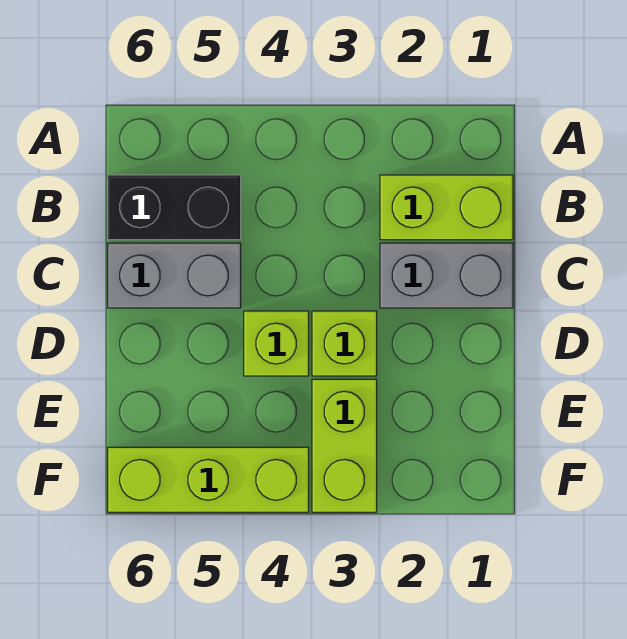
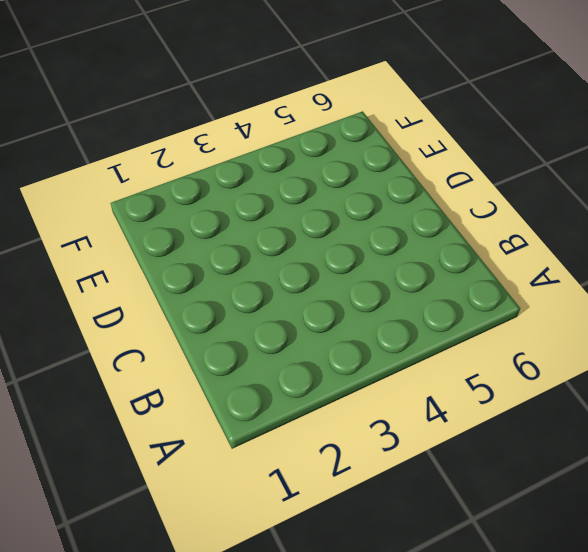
none -> lime 1x2 brick [380,175,513,240]
none -> black 1x2 brick [108,175,241,240]

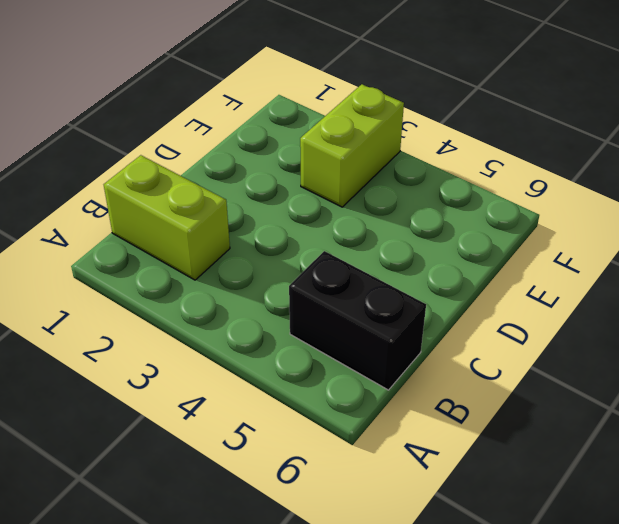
none -> grey 1x2 brick [380,243,513,308]
none -> grey 1x2 brick [108,243,241,308]

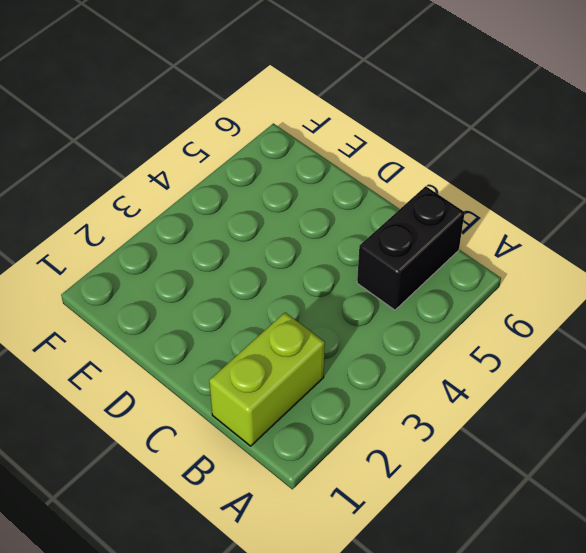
none -> grey 1x2 brick [380,243,513,308]
none -> grey 1x2 brick [108,243,241,308]

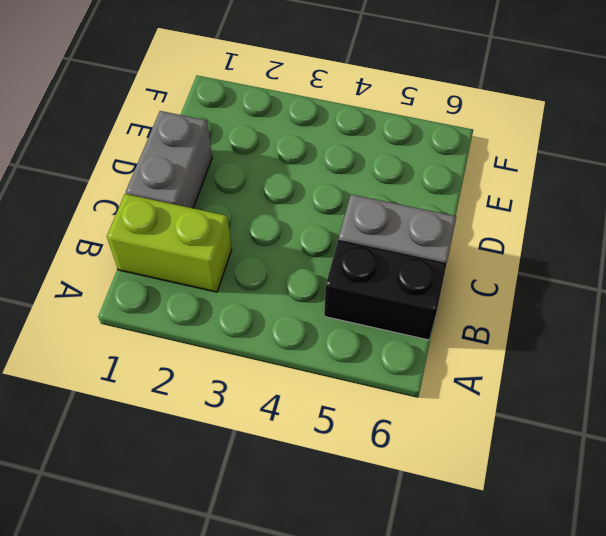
grey 1x2 brick [126,111,212,208] -> grey 1x2 brick turned to [380,243,513,308]
none -> lime 1x1 brick [312,311,377,376]
none -> lime 1x1 brick [244,311,309,376]

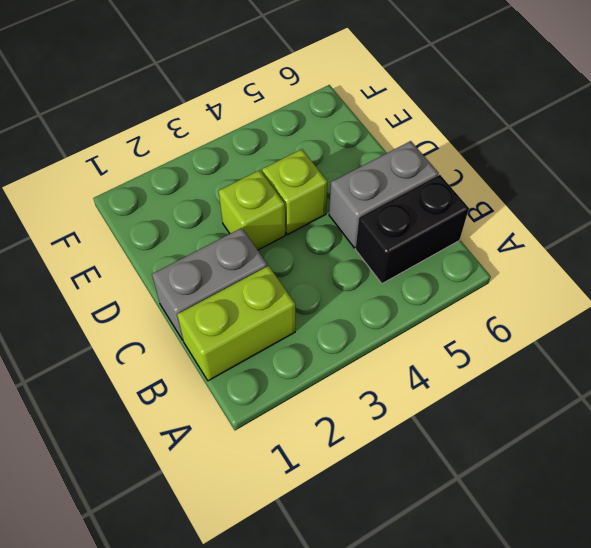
none -> lime 1x2 brick [312,379,377,512]
none -> lime 1x3 brick [108,447,309,512]

